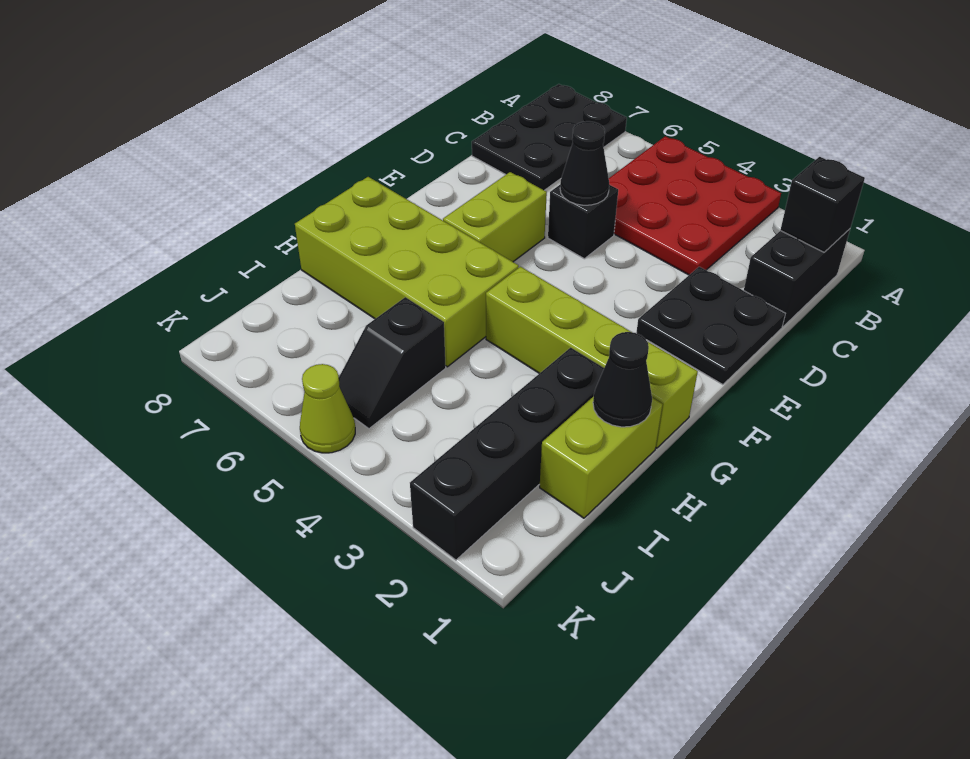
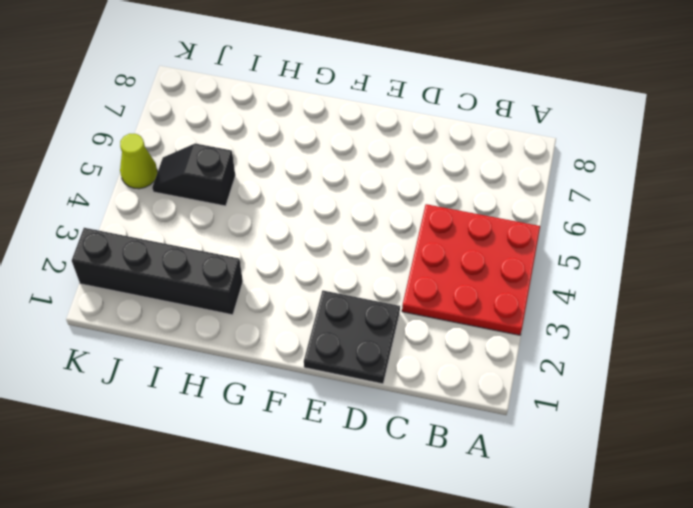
none -> black 2x3 plate [472,84,627,190]
none -> black 1x2 brick [744,229,850,326]
none -> black 1x1 brick [548,185,618,259]

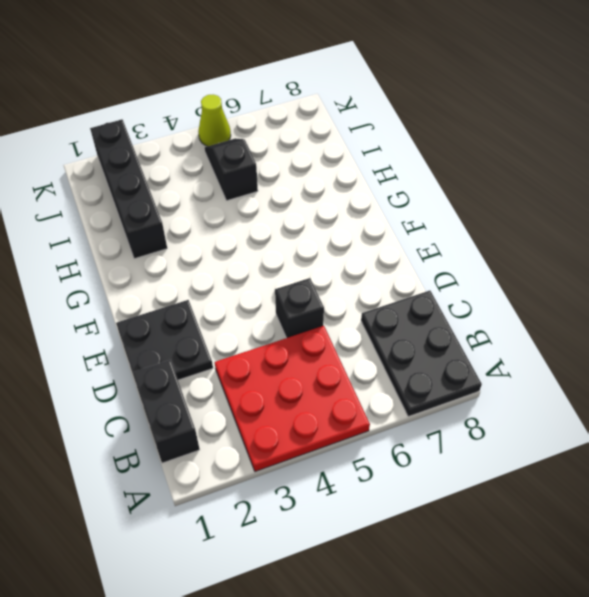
none -> lime 1x2 brick [443,172,547,262]
none -> lime 1x4 brick [486,267,698,448]
none -> lime 2x4 brick [295,177,519,367]

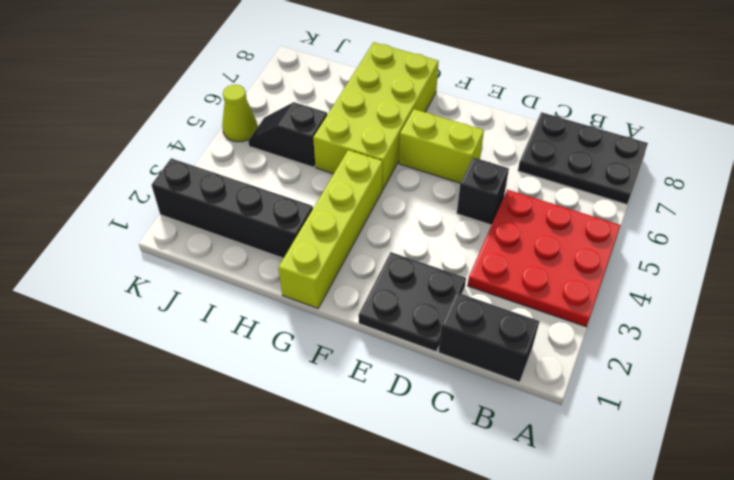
none -> lime 1x2 brick [540,396,663,518]
none -> black 1x1 brick [780,157,865,252]
none -> black 1x1 cone [560,121,609,205]

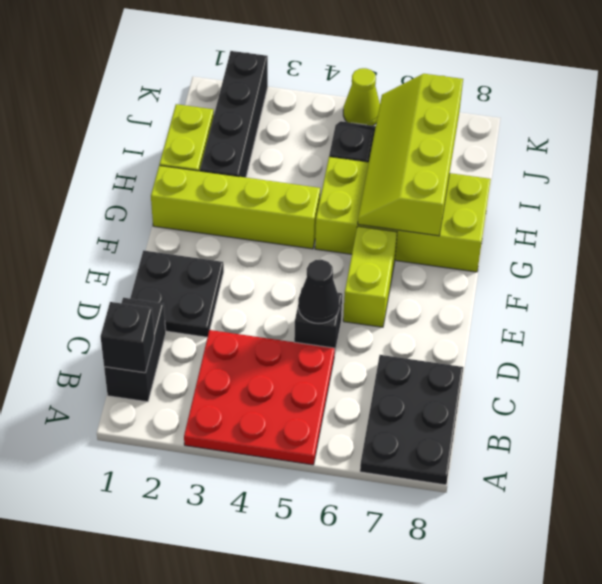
lime 2x4 slope [358,74,463,236] -> none
none -> black 1x1 cone [593,332,652,427]

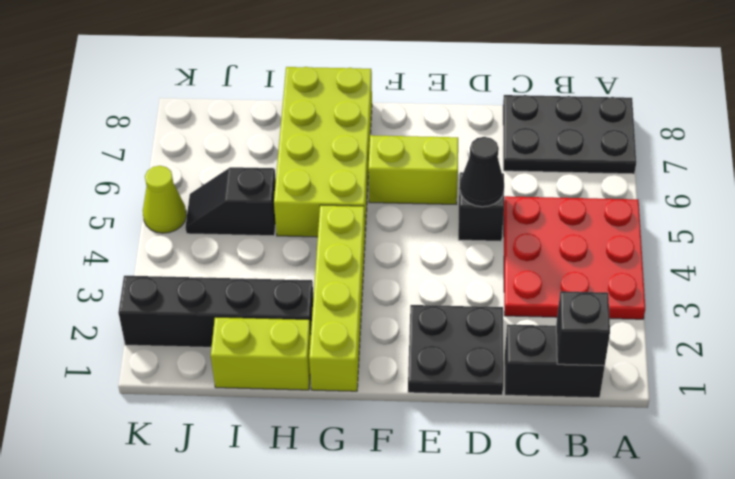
none -> black 1x1 cone [593,332,652,427]

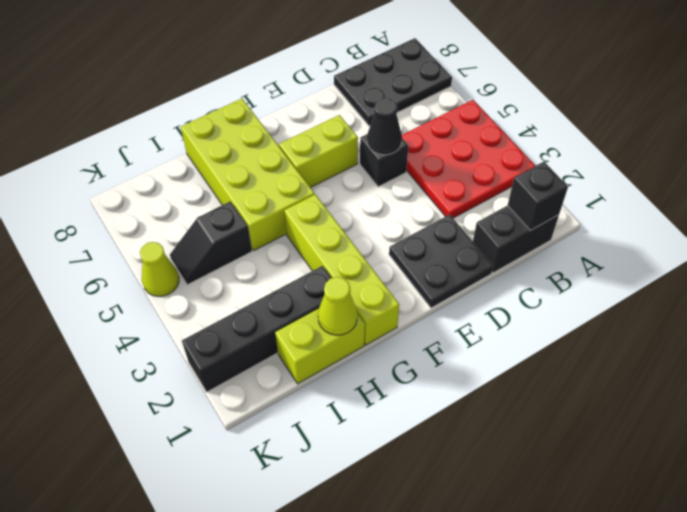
lime 1x1 cone [318,277,357,335] -> black 1x1 cone [593,332,652,427]

